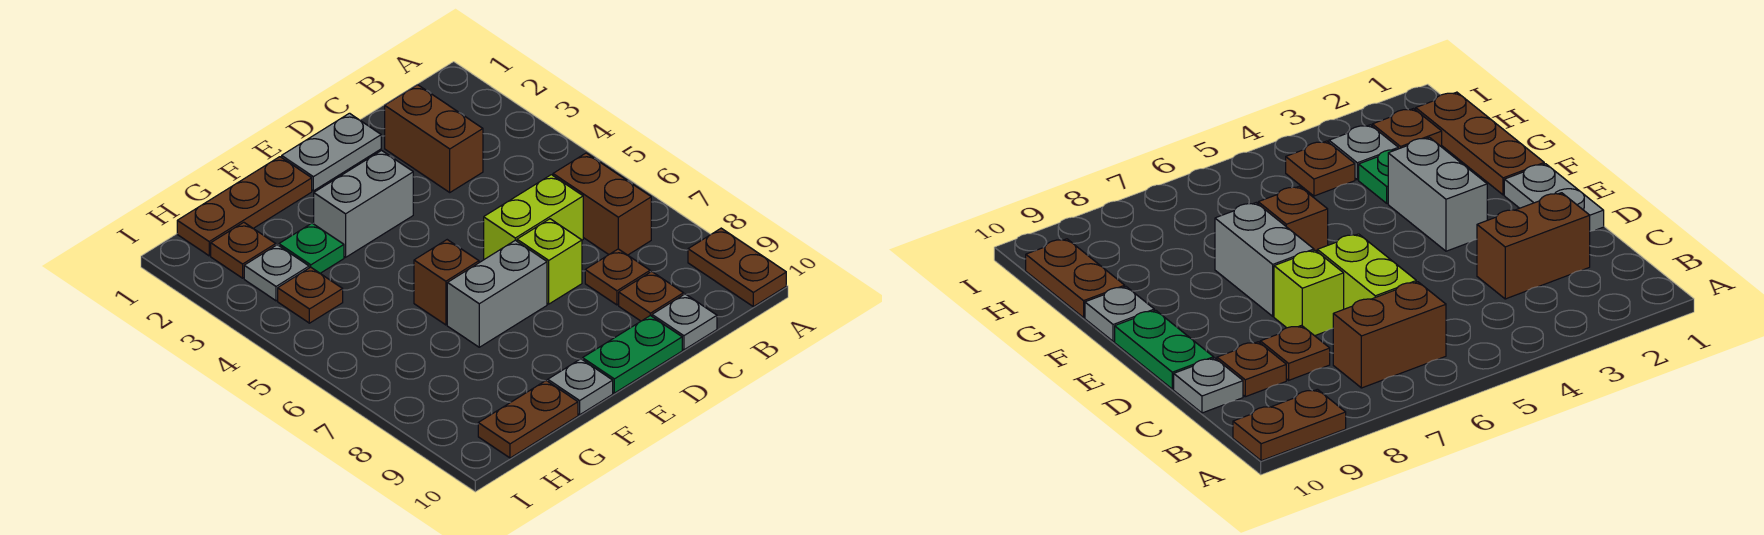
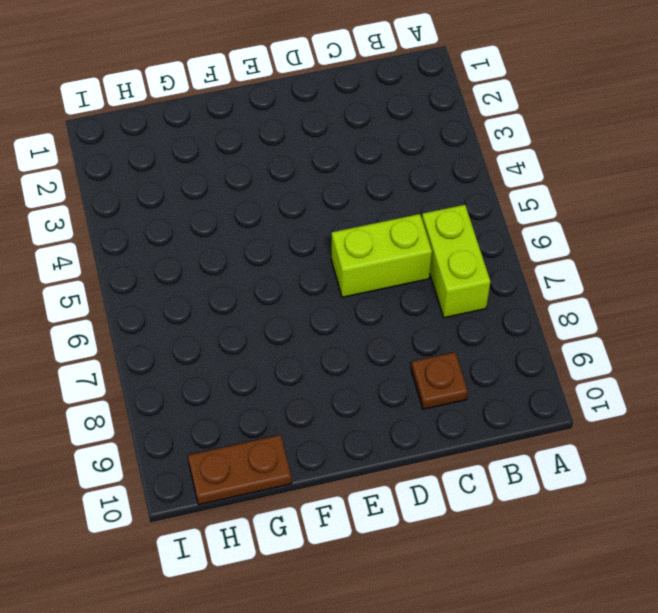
lime 1x2 brick [422,205,491,318] -> brown 1x2 brick [553,153,651,255]
none -> brown 1x2 plate [688,228,786,307]
none -> brown 1x2 brick [385,85,483,192]
none -> brown 1x1 plate [585,249,650,305]

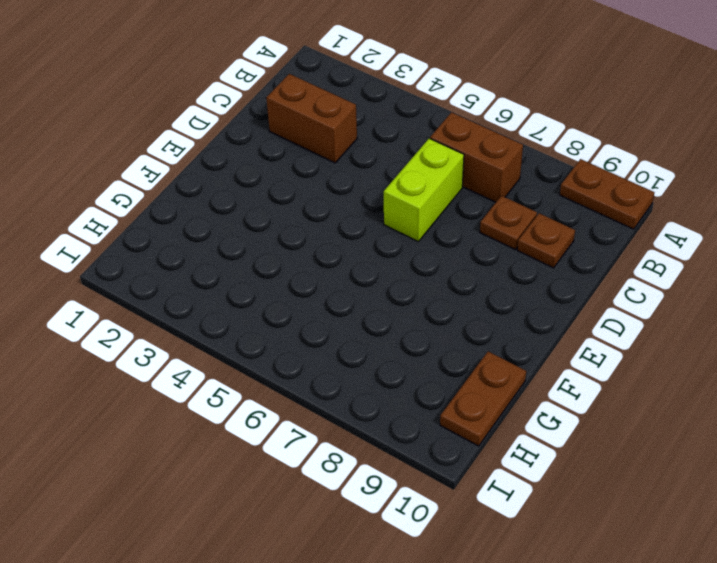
none -> grey 1x1 plate [652,294,717,350]
none -> grey 1x2 plate [282,113,381,191]
none -> lime 1x1 brick [517,219,582,304]

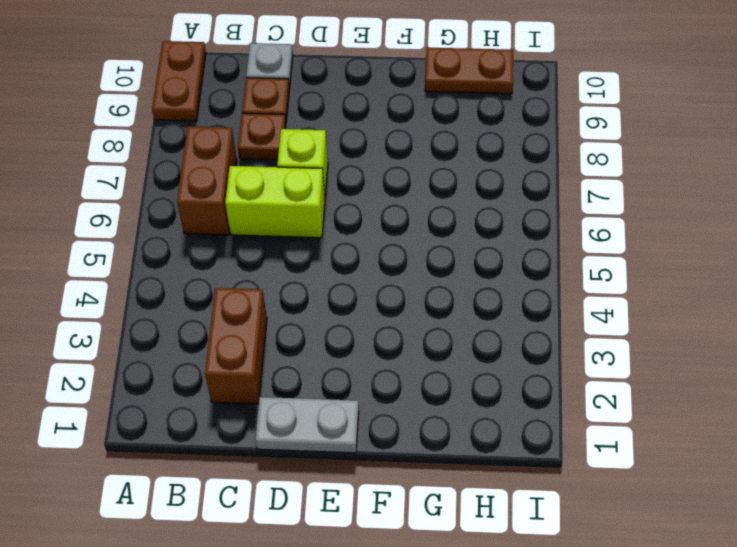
none -> green 1x2 plate [583,316,682,393]
none -> grey 1x2 brick [314,151,413,257]
none -> grey 1x2 brick [447,240,547,347]

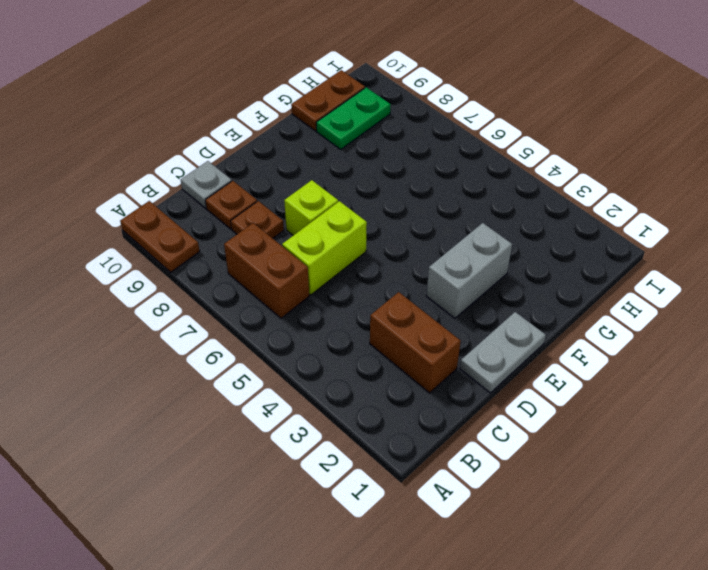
green 1x2 plate [316,87,391,149] -> green 1x2 plate moved to [583,316,682,393]
none -> grey 1x2 brick [447,240,547,347]
none -> brown 1x3 plate [177,157,312,256]
none -> brown 1x1 brick [414,240,479,325]

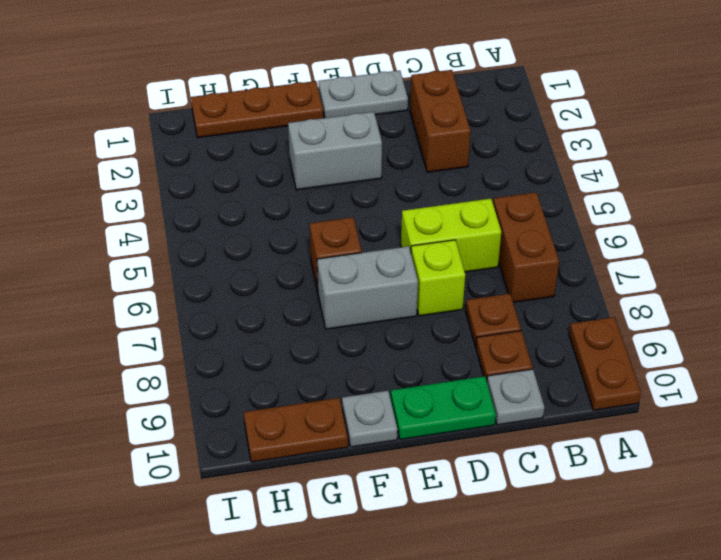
none -> green 1x1 plate [279,223,344,273]
none -> brown 1x1 plate [211,222,276,278]
none -> grey 1x1 plate [244,245,309,301]

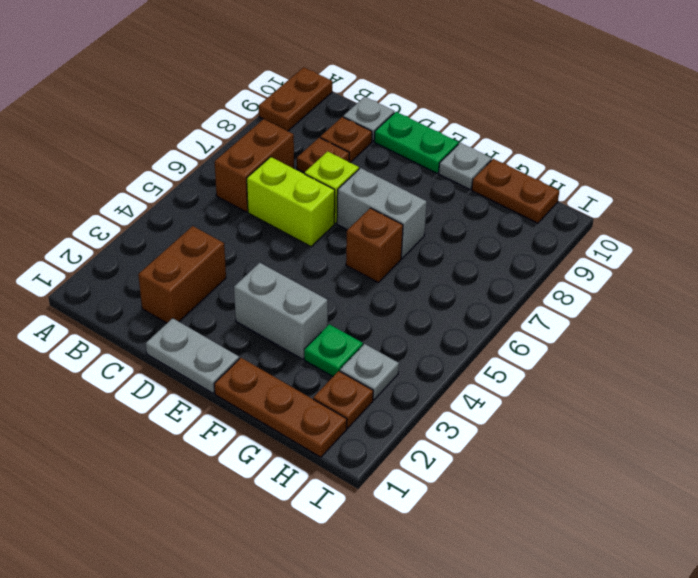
none -> brown 1x1 plate [278,267,343,323]

